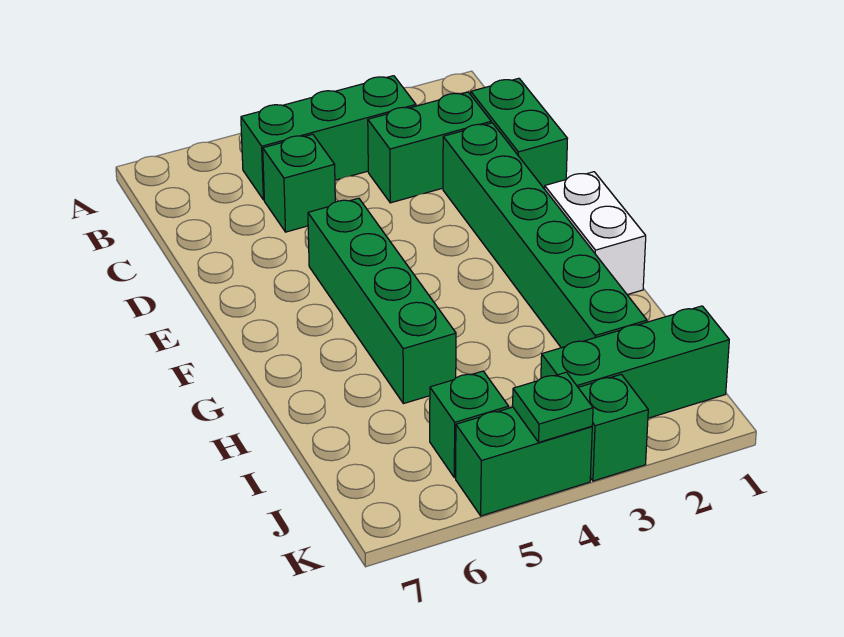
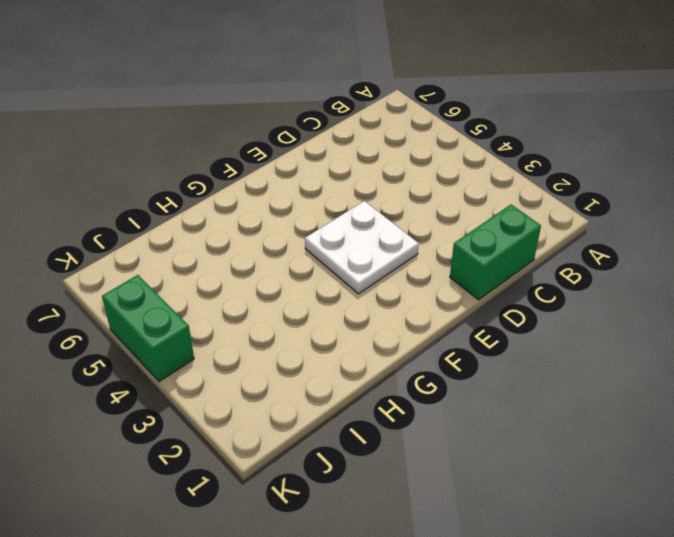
white 2x2 plate [305,201,419,294] -> none
none -> green 1x3 brick [241,76,416,200]
none -> green 1x2 brick [368,92,491,203]
none -> green 1x1 brick [263,134,335,232]

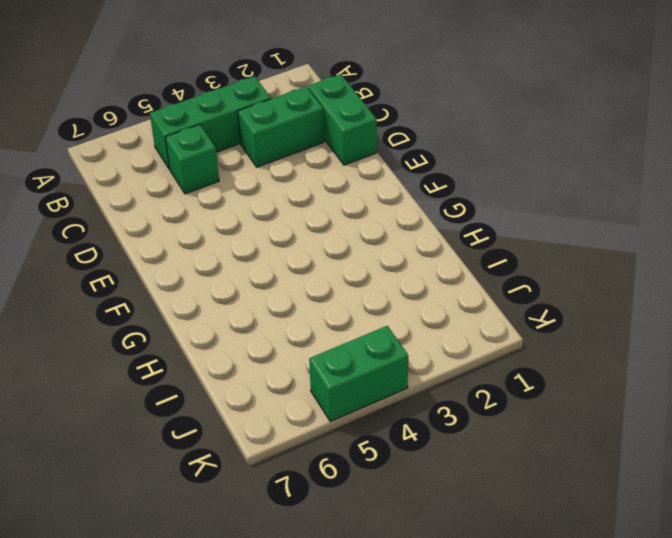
none -> green 1x6 brick [443,123,647,348]
none -> green 1x4 brick [308,198,456,404]
none -> white 1x2 brick [545,172,646,295]

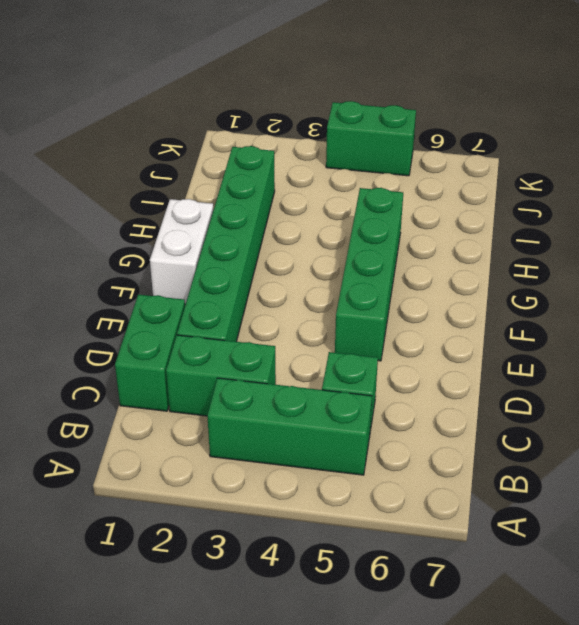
none -> green 1x3 brick [541,306,729,418]
none -> green 1x1 brick [430,371,509,478]
none -> green 1x1 brick [578,374,648,481]

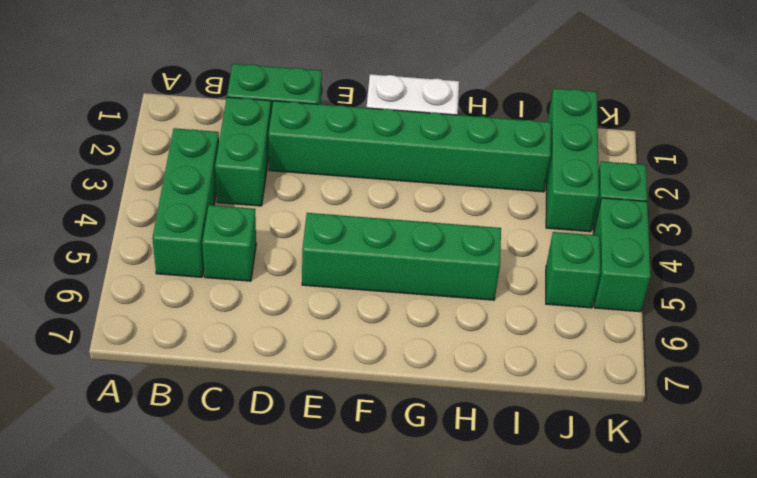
none -> green 1x1 plate [513,372,593,442]

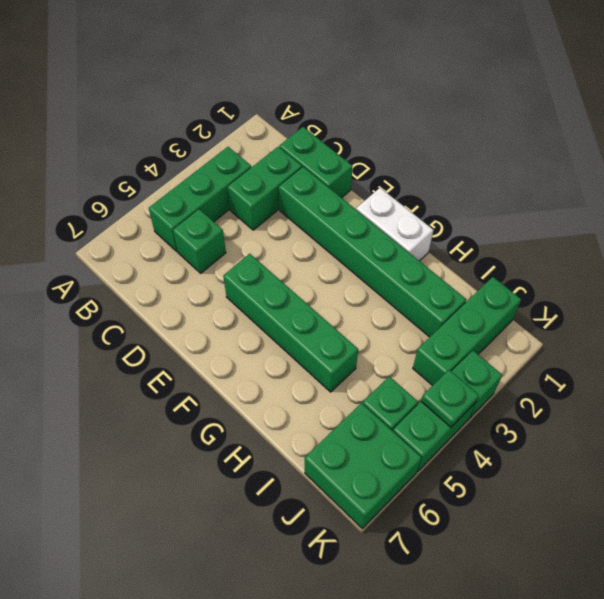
green 2x2 brick [305,403,422,528] -> none

